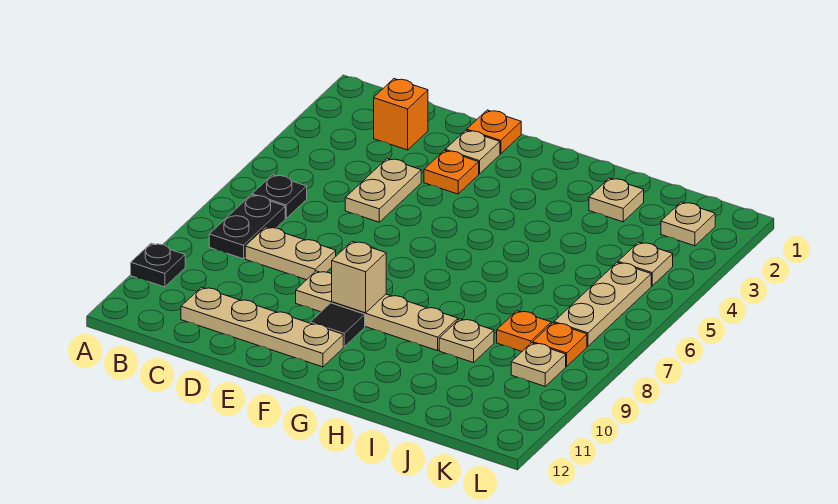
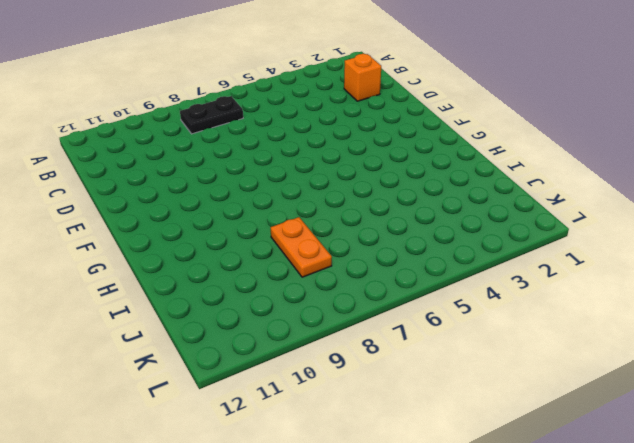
orange 1x2 plate [271,217,332,277] -> orange 1x1 plate [497,311,551,351]
none -> black 1x1 plate [131,243,185,287]
none -> black 1x1 plate [252,175,307,218]
none -> tan 1x2 plate [245,227,336,280]

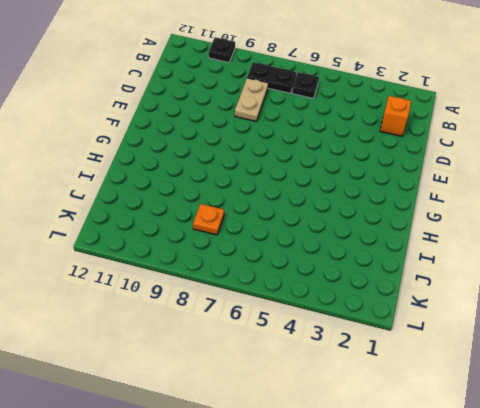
none -> tan 1x4 plate [181,287,343,367]
none -> tan 1x2 plate [345,159,421,222]
none -> orange 1x1 plate [467,110,521,154]

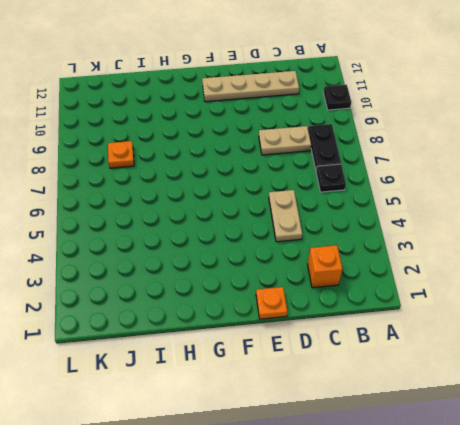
none -> tan 1x1 plate [445,130,500,174]
none -> orange 1x1 plate [424,150,479,194]
none -> tan 1x4 plate [296,271,458,351]

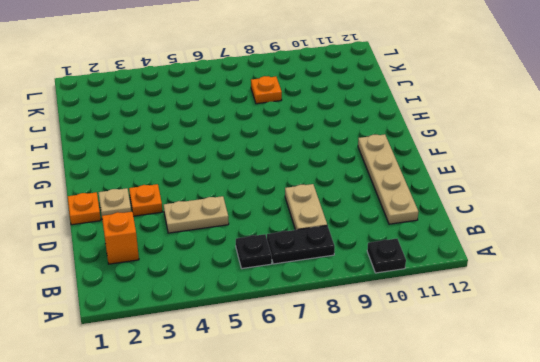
none -> tan 1x4 plate [296,271,458,351]
none -> black 1x1 tile [310,303,365,347]
none -> tan 1x1 plate [589,178,644,222]

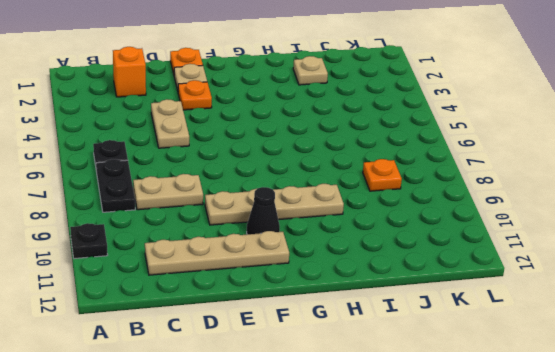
black 1x1 cone [247,187,280,234] -> black 1x1 tile [310,303,365,347]
none -> tan 1x1 plate [439,319,494,363]
none -> tan 1x1 plate [661,202,715,246]
none -> tan 1x1 plate [618,242,673,286]

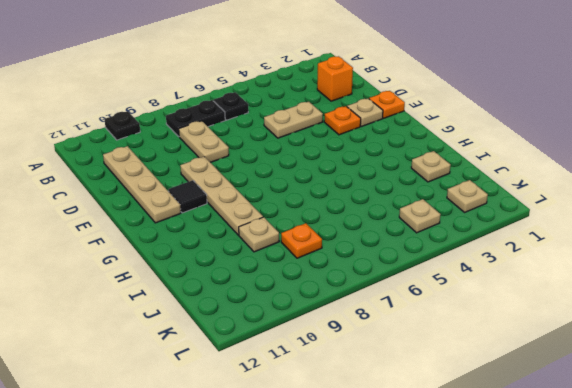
none -> tan 1x3 plate [554,262,651,346]
none -> orange 1x1 plate [533,323,587,366]
none -> tan 1x1 plate [511,343,566,386]

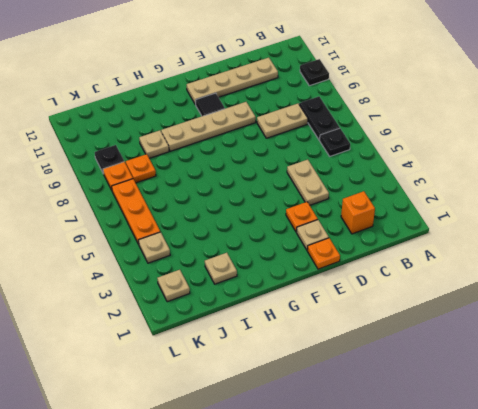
orange 1x3 plate [112,179,160,244] -> tan 1x3 plate [554,262,651,346]
black 1x1 plate [95,145,124,174] -> tan 1x1 plate [511,343,566,386]
none -> tan 1x1 brick [332,241,386,313]

